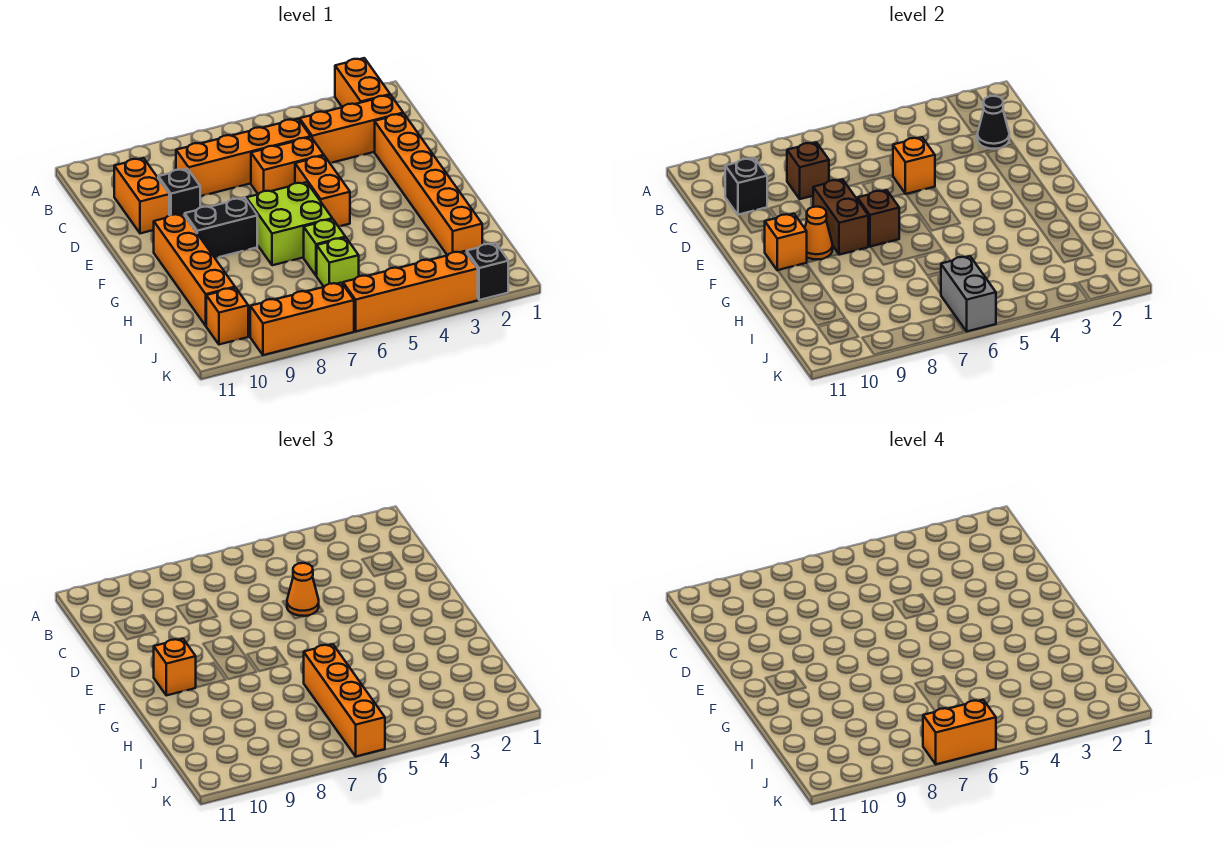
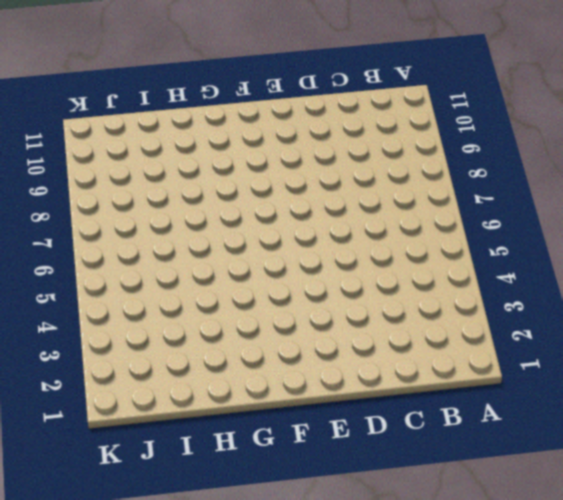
none -> orange 1x2 brick [335,58,390,107]
none -> orange 1x3 brick [300,95,403,163]
none -> orange 1x4 brick [176,119,311,196]
none -> orange 1x2 brick [114,158,169,233]

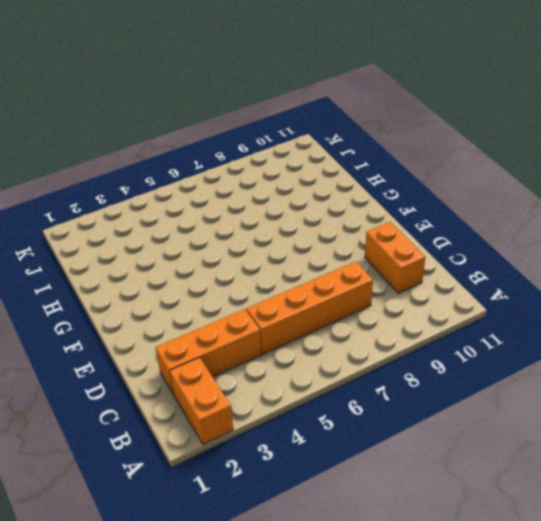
none -> orange 1x6 brick [375,113,482,255]
none -> orange 1x2 brick [251,137,324,194]
none -> black 1x1 brick [158,169,200,215]
none -> orange 1x2 brick [295,156,350,226]

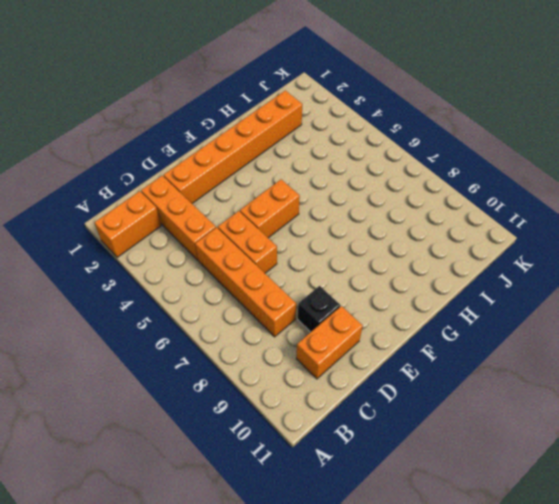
none -> lime 2x2 brick [246,182,332,265]
none -> black 1x2 brick [185,198,257,258]
none -> orange 1x4 brick [154,214,235,326]
none -> lime 1x1 brick [304,219,346,276]

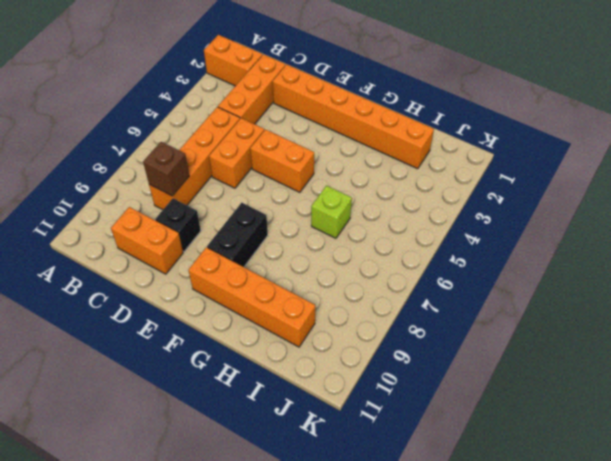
none -> lime 2x2 brick [246,182,332,265]
none -> lime 1x1 brick [317,238,359,287]
none -> orange 1x1 brick [206,288,248,345]
none -> black 1x1 brick [467,243,508,300]

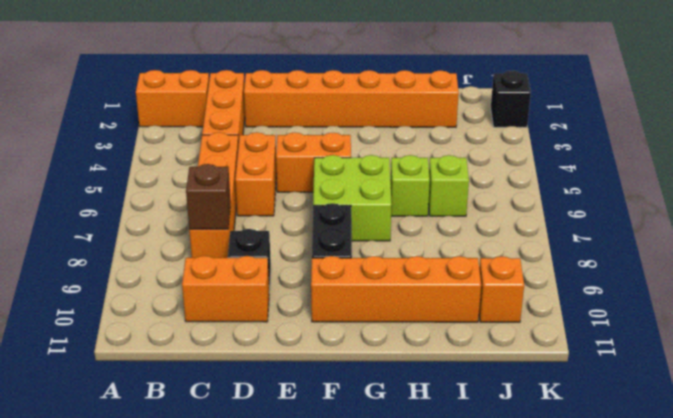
none -> orange 1x4 brick [343,251,478,331]
none -> orange 1x3 brick [250,283,354,355]
none -> black 1x1 cone [977,96,1009,149]
none -> black 1x1 brick [725,158,767,215]

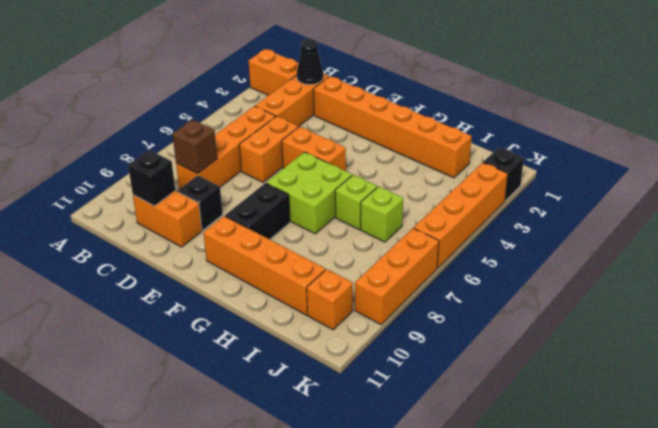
none -> orange 1x1 brick [893,137,935,194]
none -> brown 1x2 brick [813,179,868,255]
none -> brown 1x1 brick [857,190,899,247]
none -> orange 1x1 cone [805,207,833,259]

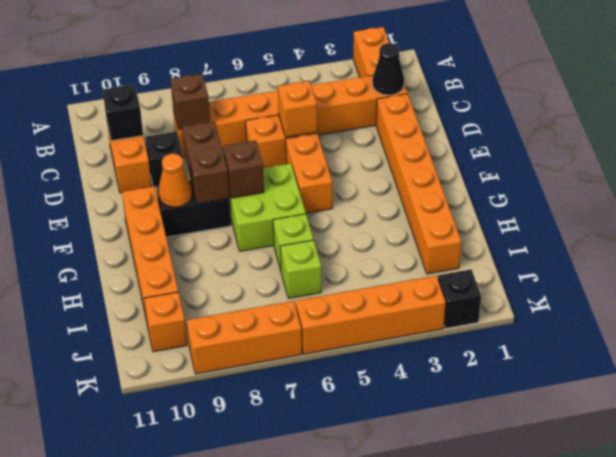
none -> orange 1x1 brick [765,214,807,270]
none -> grey 1x2 brick [941,256,996,331]
none -> orange 1x1 cone [287,563,319,616]
none -> orange 1x1 brick [154,639,196,695]

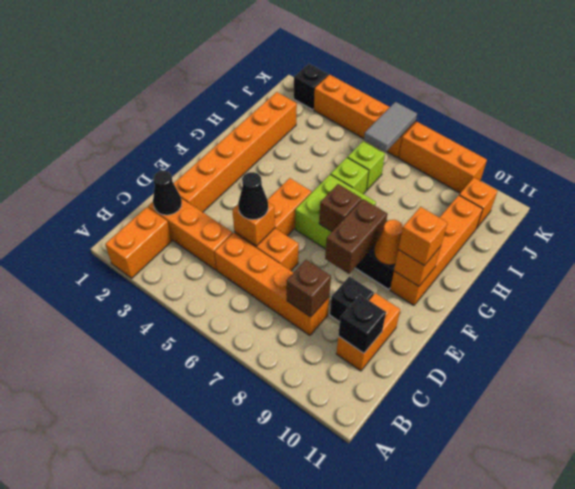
black 1x1 cone [238,172,268,220] -> orange 1x1 cone [287,563,319,616]
grey 1x2 tile [364,102,417,152] -> grey 1x2 brick [941,256,996,331]
none -> orange 1x4 brick [304,644,385,756]
none -> orange 1x2 brick [923,700,996,764]

